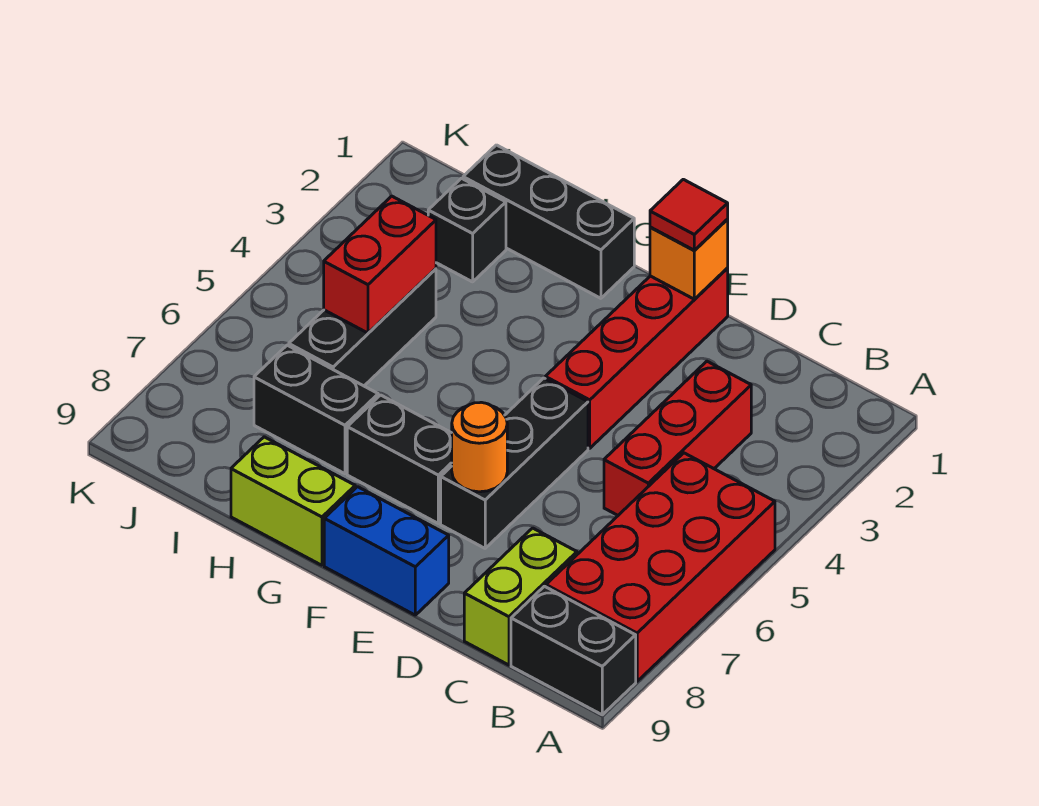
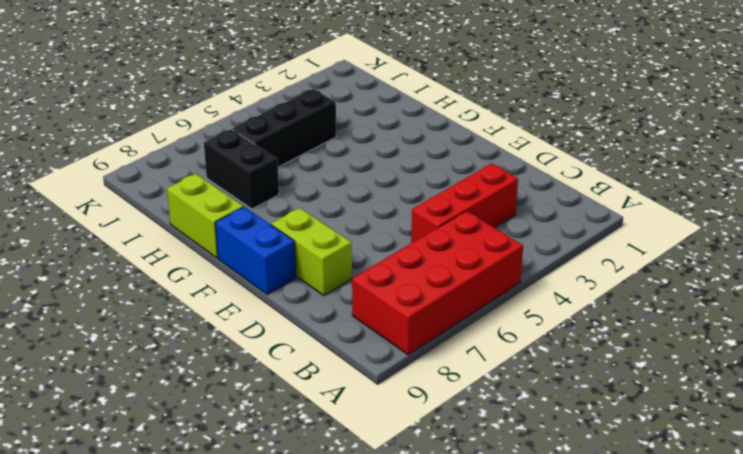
lime 1x2 brick [271,208,352,296] -> lime 1x2 brick turned to [464,528,577,665]
none -> black 1x2 brick [511,586,636,715]
none -> red 1x4 brick [545,268,728,448]
none -> black 1x3 brick [441,378,588,548]

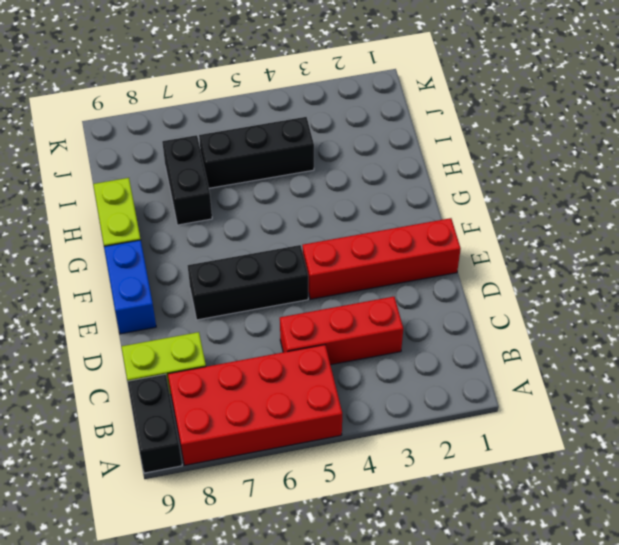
none -> black 1x2 brick [347,395,452,523]
none -> black 1x3 brick [463,145,634,298]
none -> black 1x1 brick [428,178,506,282]

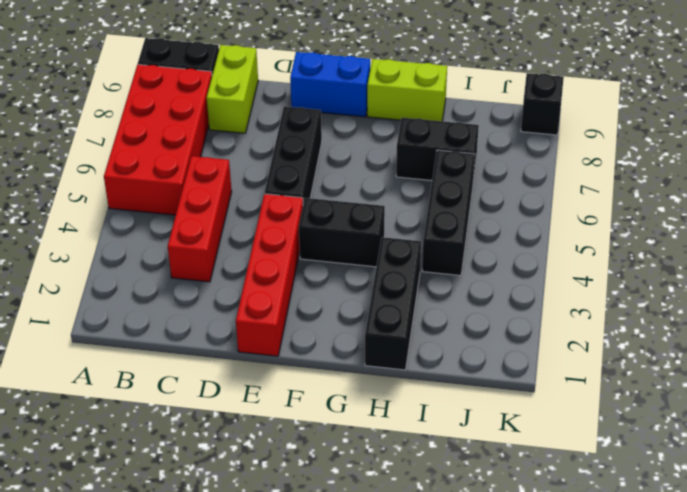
black 1x2 brick [299,198,385,267] -> black 1x2 brick moved to [347,395,452,523]
black 1x3 brick [365,237,421,370] -> black 1x3 brick turned to [463,145,634,298]
black 1x1 brick [521,73,564,135] -> black 1x1 brick moved to [428,178,506,282]
none -> orange 1x1 brick [650,220,728,299]
none -> orange 1x1 round brick [452,402,507,492]
none -> red 1x2 brick [324,196,436,333]

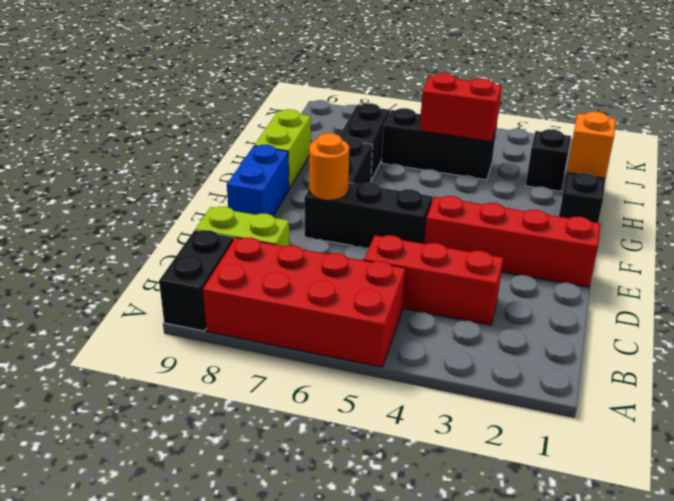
orange 1x1 brick [567,112,616,178] -> orange 1x1 brick moved to [650,220,728,299]
none -> red 1x1 tile [650,179,728,250]

